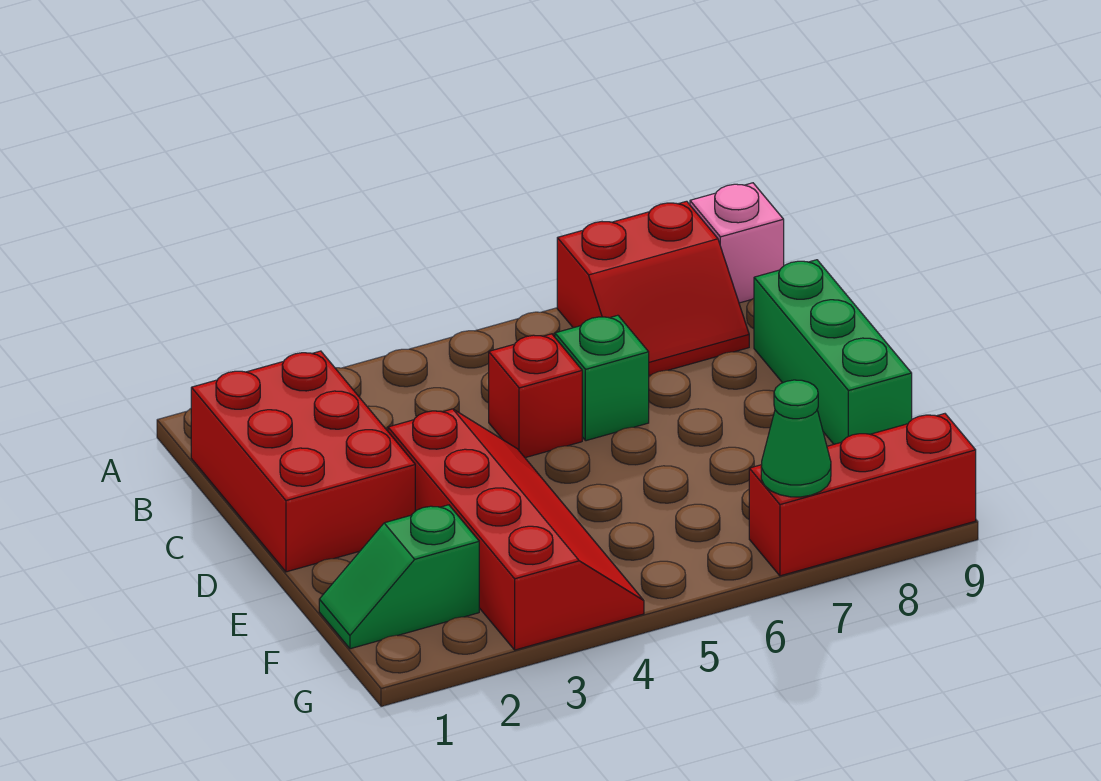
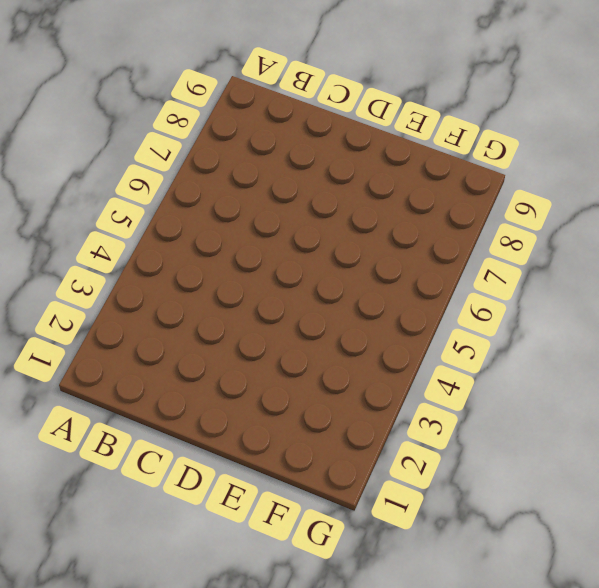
none -> red 2x2 slope [557,201,749,376]
none -> pink 1x1 brick [690,183,784,303]

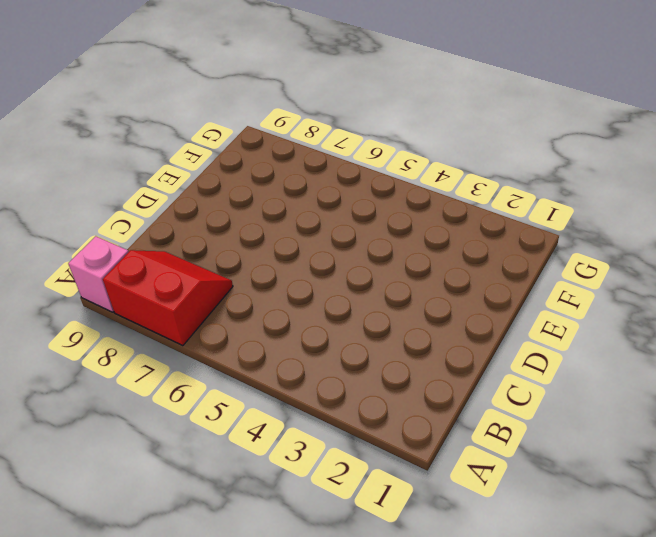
none -> red 2x3 brick [191,351,415,572]
none -> red 1x1 brick [489,334,582,458]

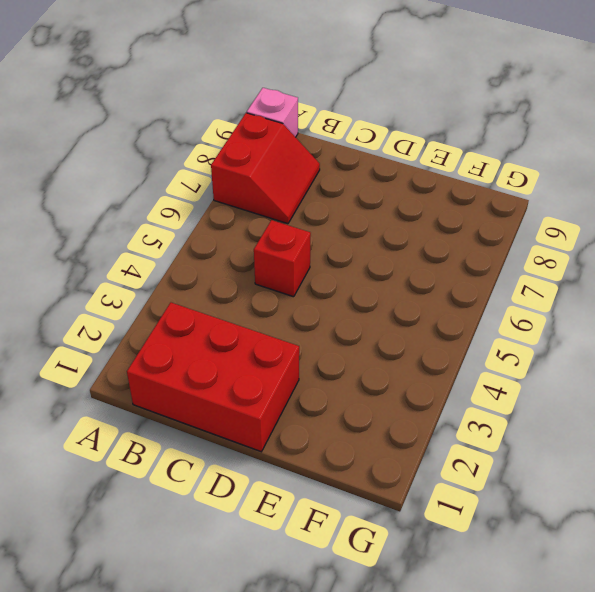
none -> green 1x1 brick [555,315,649,441]
none -> green 1x3 brick [754,260,912,444]

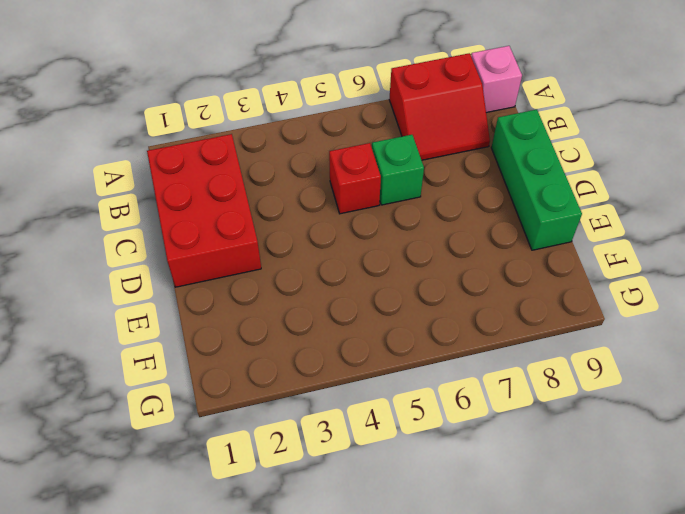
none -> red 2x4 slope [388,409,644,650]
none -> green 1x2 slope [319,505,479,649]

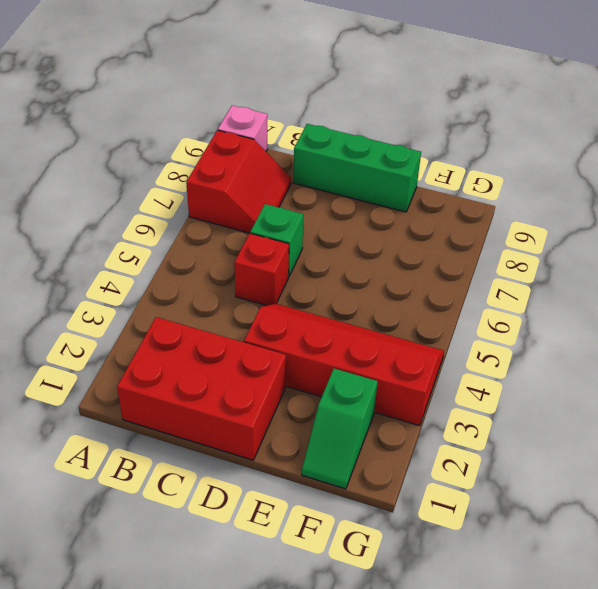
none -> red 1x3 brick [749,414,976,576]
none -> green 1x1 cone [761,380,831,497]

